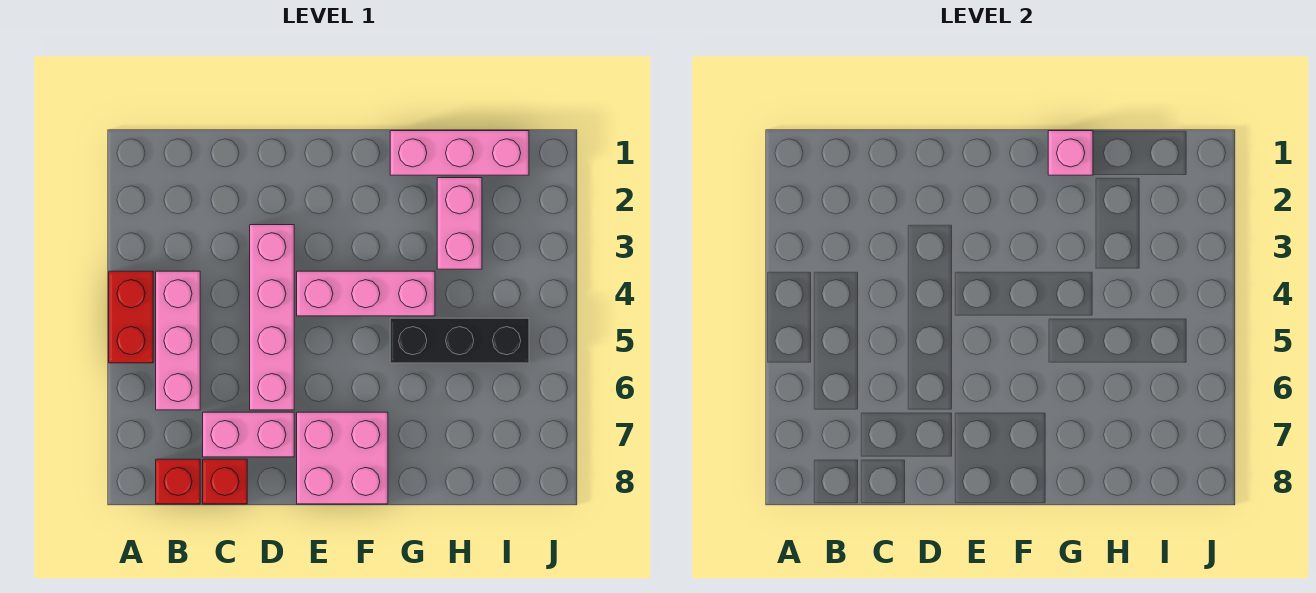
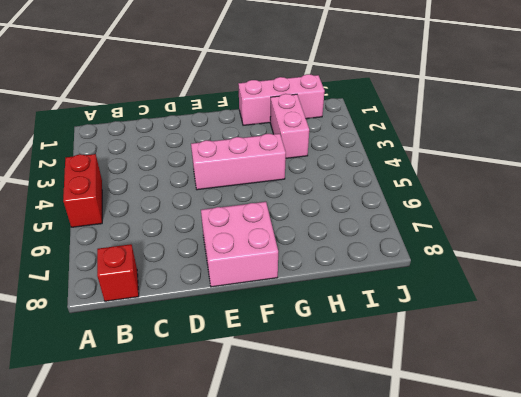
none -> pink 1x3 brick [156,271,200,410]
none -> pink 1x2 brick [203,412,294,457]
none -> red 1x1 brick [203,459,247,504]

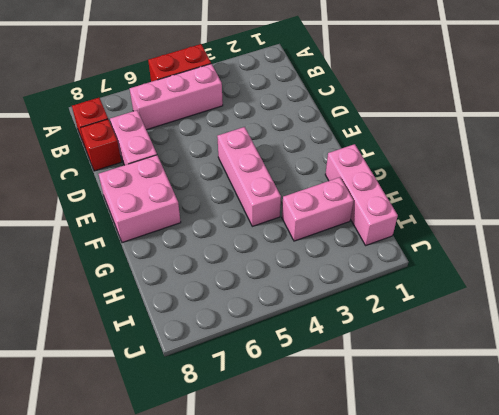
none -> pink 1x4 brick [250,225,294,410]
none -> black 1x3 brick [390,318,529,363]
none -> pink 1x1 brick [1048,131,1093,175]

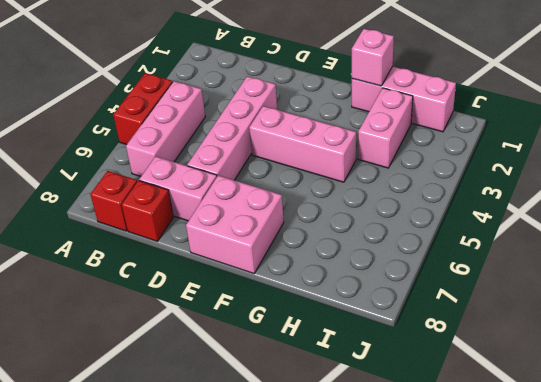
none -> black 1x3 brick [390,318,529,363]

